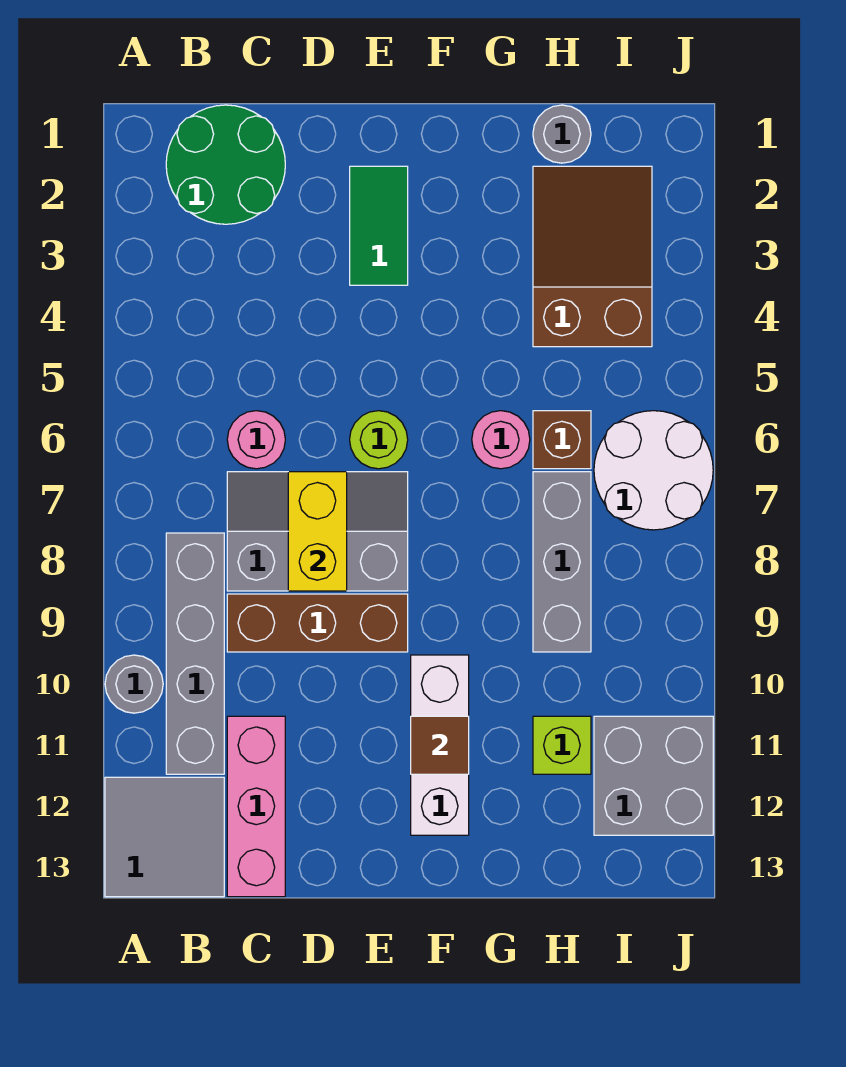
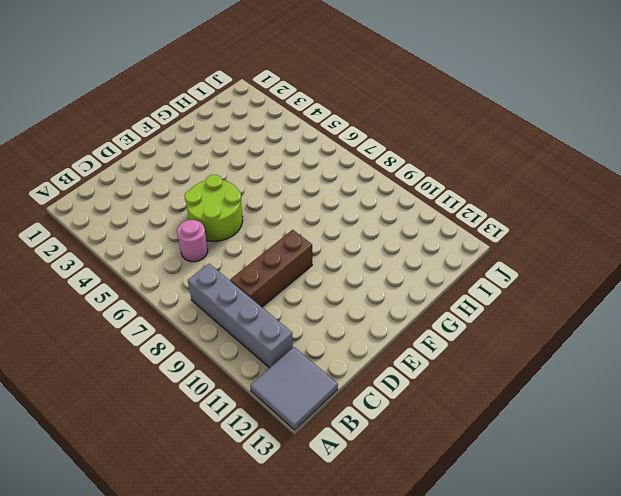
lime 2x2 round brick [185,175,243,241] -> lime 1x1 round brick [350,411,408,469]
none -> grey 1x1 round brick [105,655,163,713]
none -> green 2x2 round brick [166,105,285,224]
none -> grey 2x3 slope [227,472,408,591]

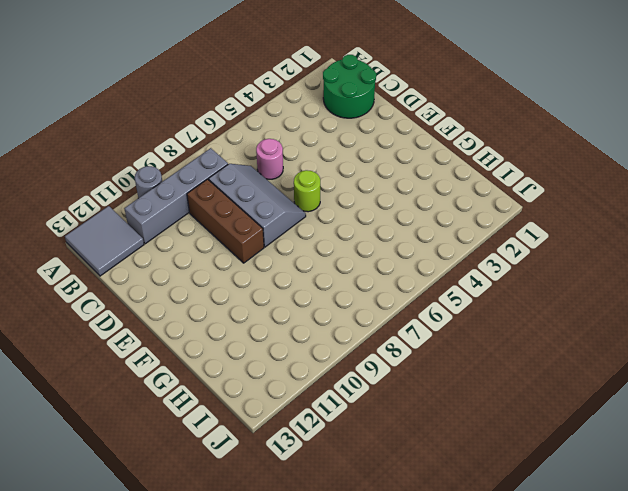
none -> pink 1x3 brick [227,716,285,897]
none -> green 1x2 tile [350,166,408,285]
none -> white 1x3 brick [411,655,469,835]

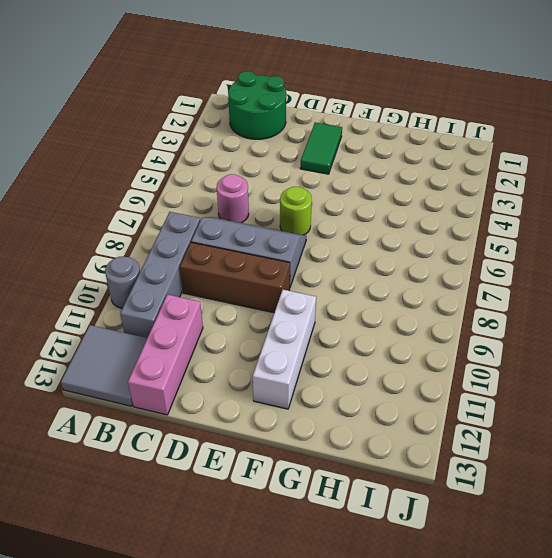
none -> pink 1x1 round brick [472,411,530,469]
none -> grey 1x1 round brick [533,105,591,163]
none -> brown 2x3 slope [533,166,652,347]

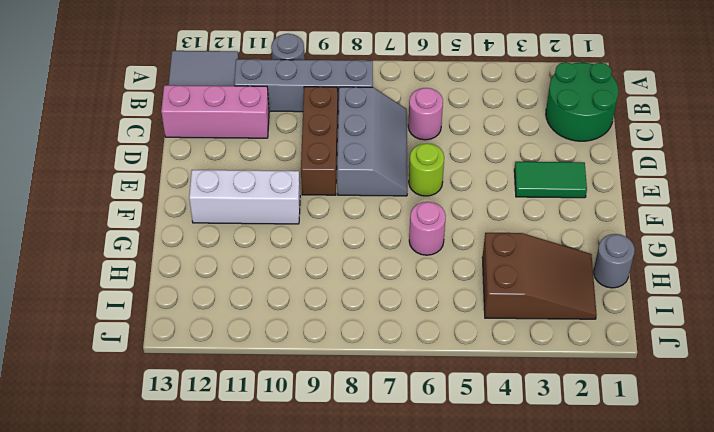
none -> brown 1x1 brick [533,411,591,469]
none -> grey 1x3 brick [533,472,591,652]
none -> lime 1x1 brick [533,716,591,774]

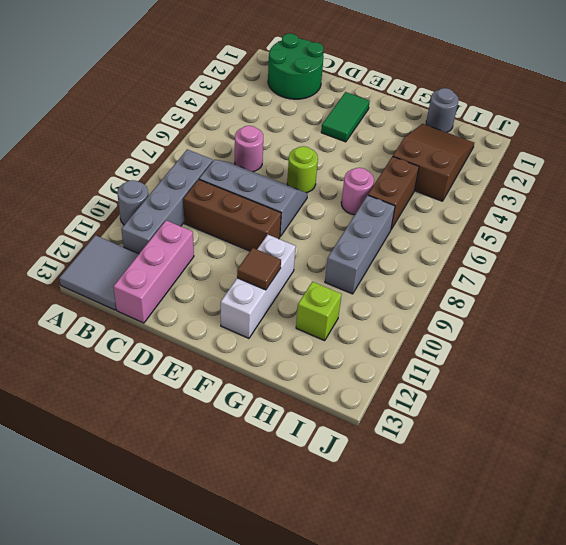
brown 1x2 brick [368,156,419,229] -> brown 1x1 brick [533,411,591,469]
none -> white 2x2 round brick [594,411,713,530]
none -> grey 2x2 brick [594,716,713,835]
none -> yellow 1x2 brick [288,472,347,591]

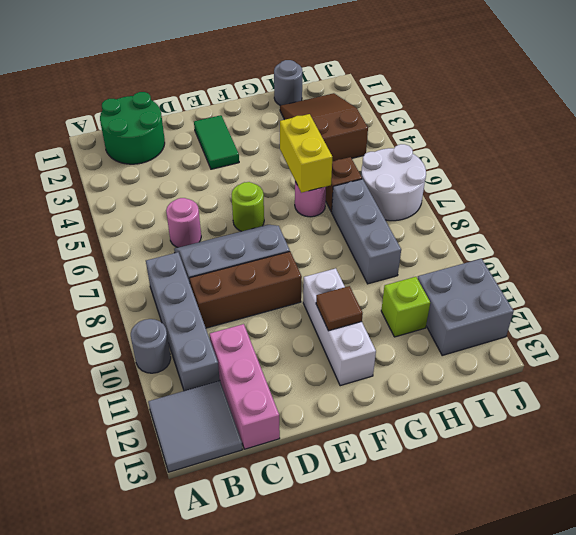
yellow 1x2 brick [280,114,332,193] -> yellow 1x2 brick moved to [288,472,347,591]

